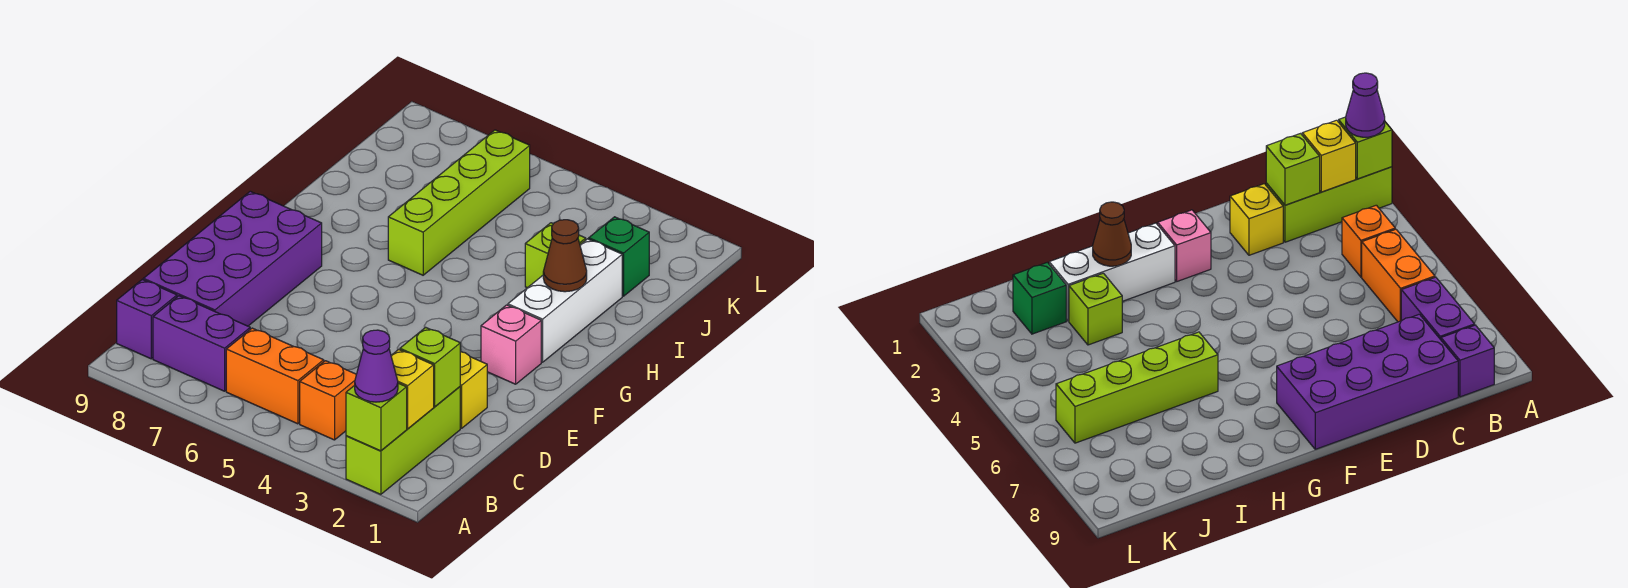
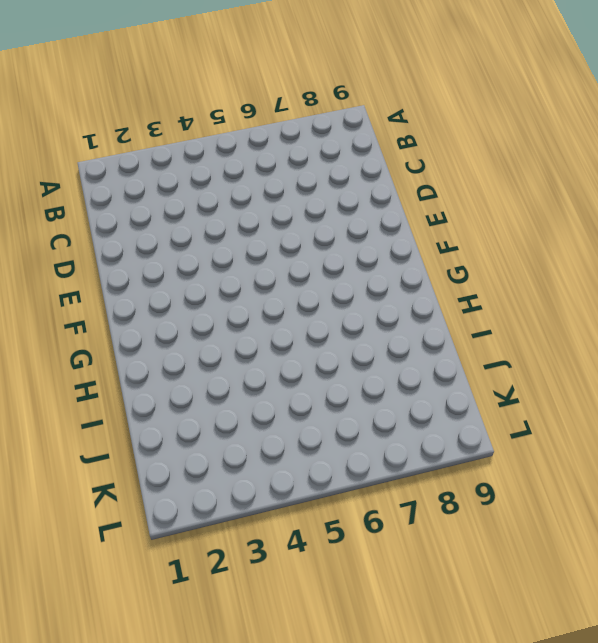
none -> lime 1x3 brick [346,387,460,494]
none -> orange 1x1 brick [300,361,356,440]
none -> orange 1x2 brick [226,328,324,424]

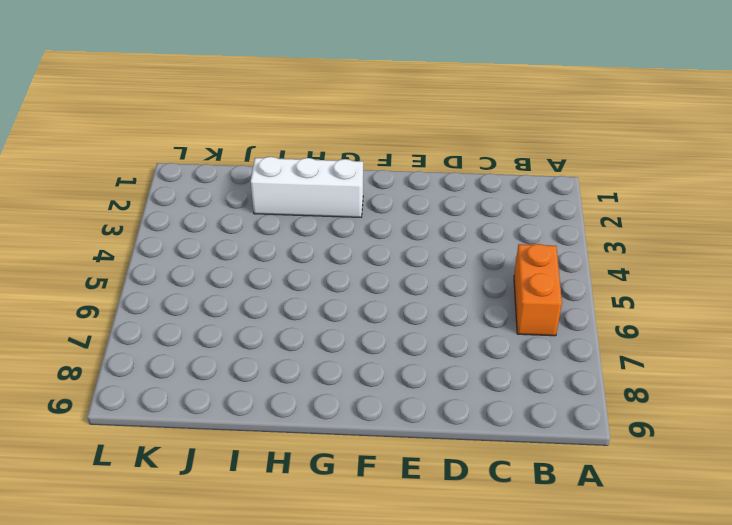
none -> lime 1x3 brick [346,387,460,494]
none -> orange 1x1 brick [300,361,356,440]
none -> purple 1x2 brick [153,296,250,391]

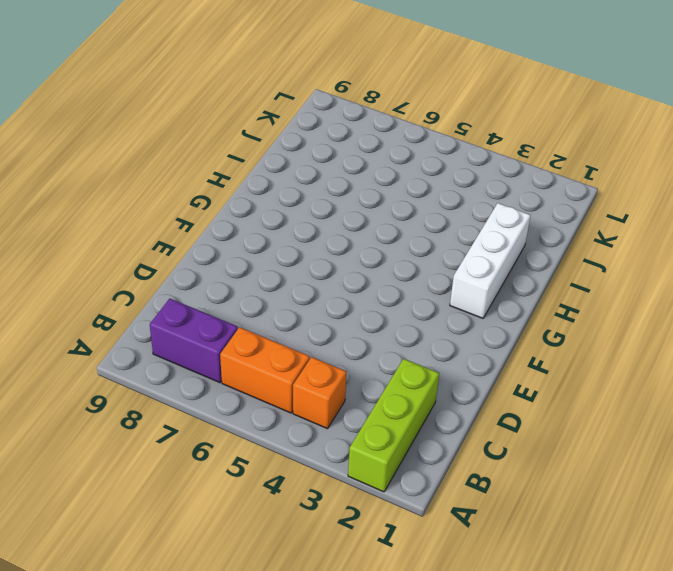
none -> purple 1x1 brick [117,280,177,359]
none -> purple 2x4 brick [143,191,322,326]
none -> yellow 1x1 brick [460,352,487,428]

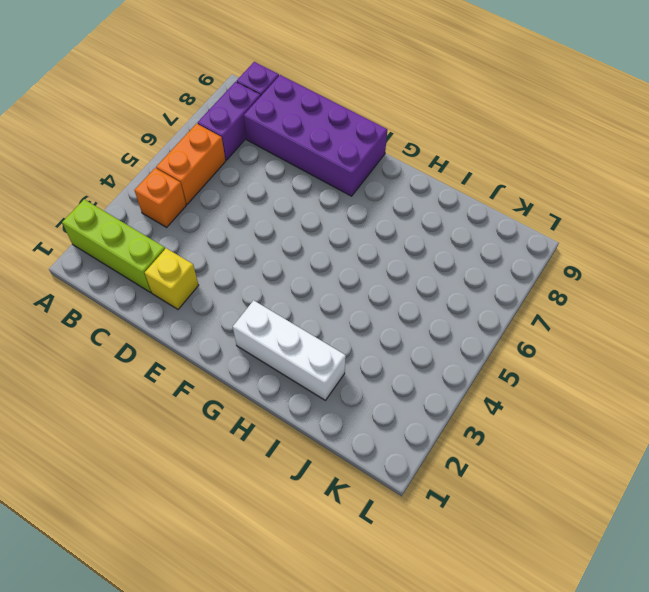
none -> pink 1x1 brick [481,305,541,384]
none -> lime 1x4 brick [388,130,530,275]
none -> lime 1x1 brick [525,223,586,288]

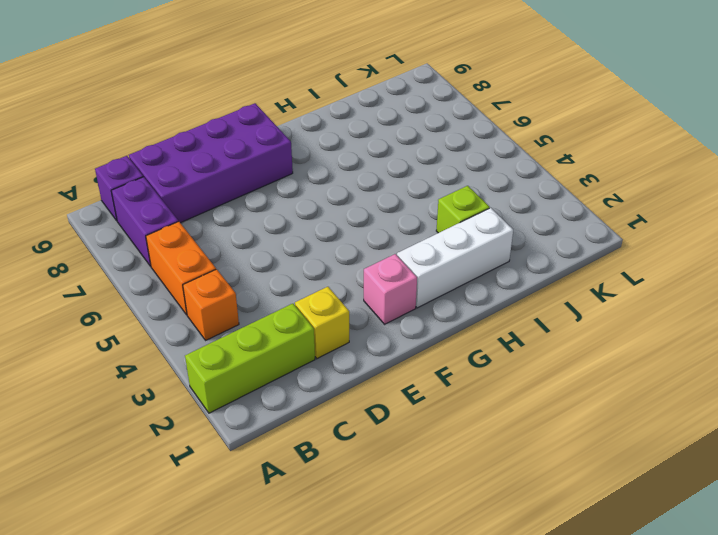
none -> lime 1x4 brick [388,130,530,275]
none -> green 1x1 brick [589,217,649,296]
none -> lime 1x1 brick [346,383,407,451]

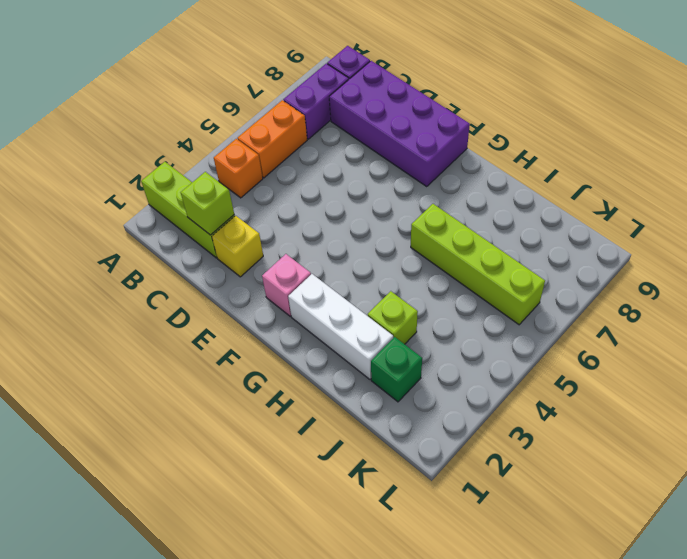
none -> lime 1x1 brick [346,383,407,451]
none -> yellow 1x1 brick [391,349,434,429]
none -> brown 1x1 cone [543,220,587,292]

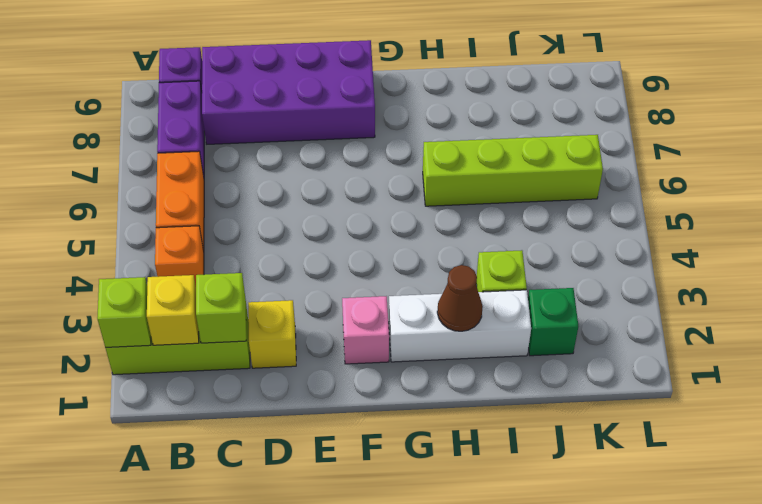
none -> purple 1x1 cone [355,330,398,402]

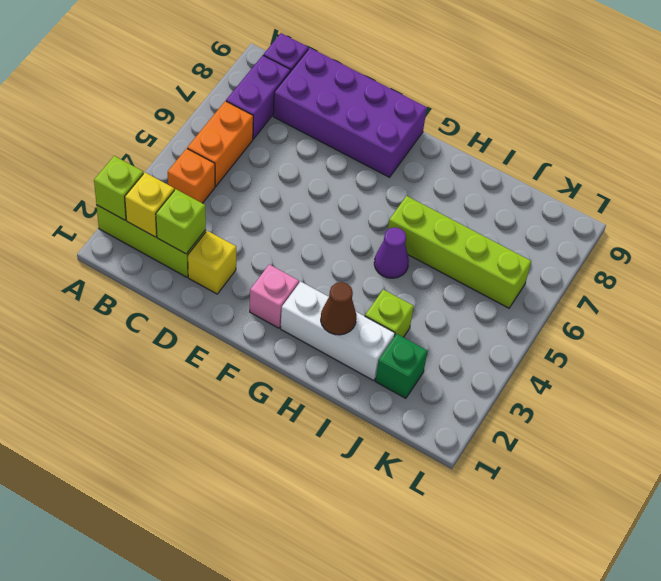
purple 1x1 cone [374,227,409,278] -> purple 1x1 cone moved to [355,330,398,402]

